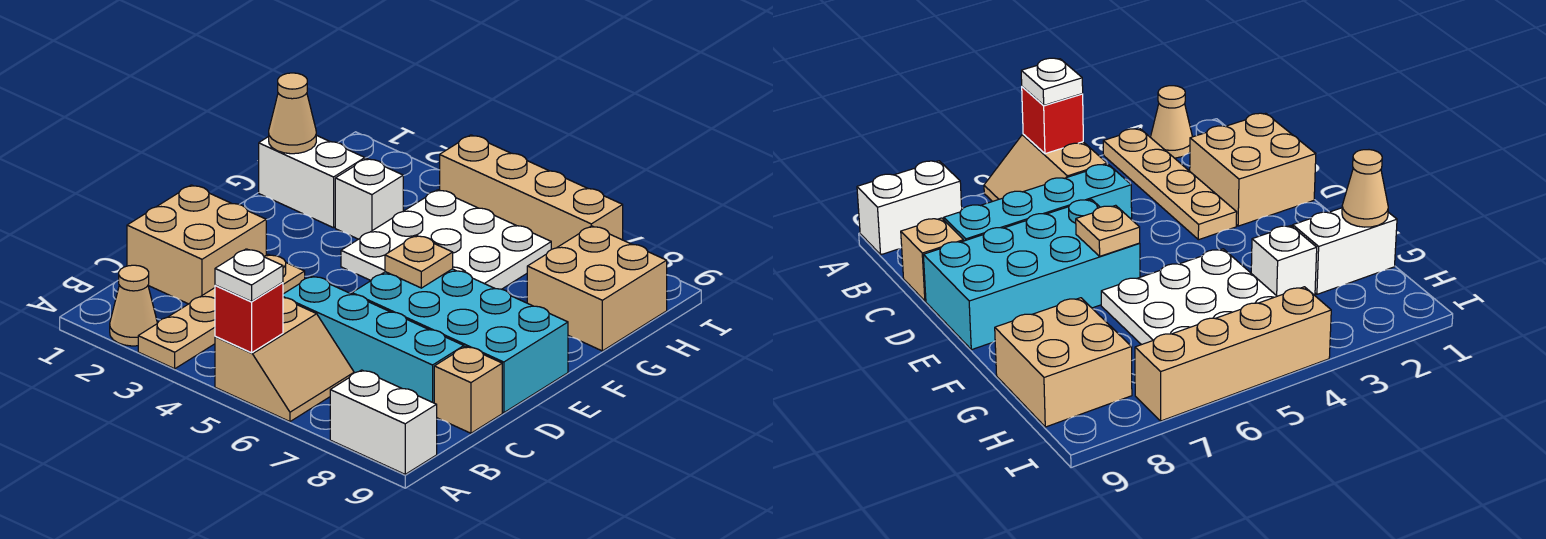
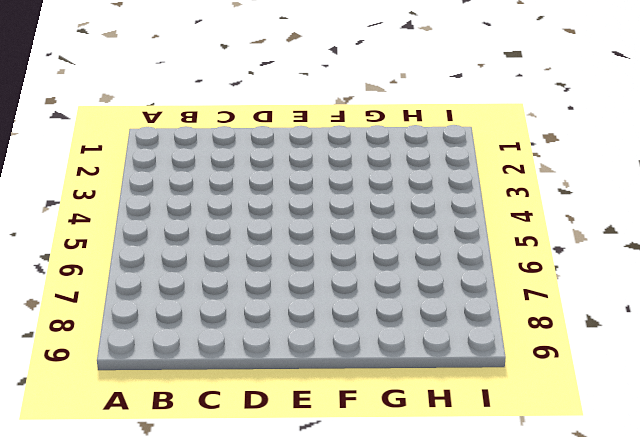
none -> tan 1x1 cone [110,265,157,346]
none -> tan 1x4 plate [138,254,305,369]
none -> tan 2x2 slope [215,298,354,422]

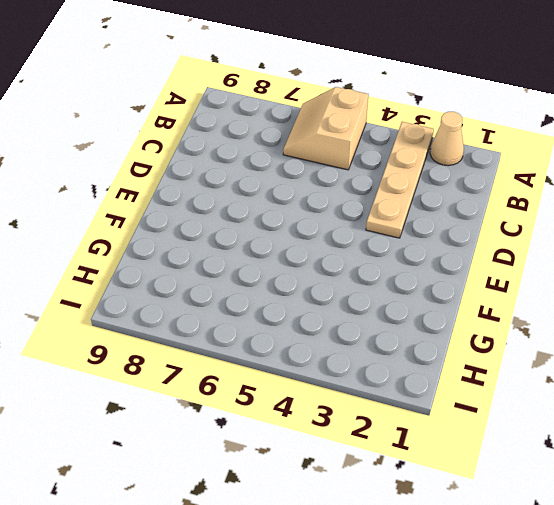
none -> white 1x2 brick [330,370,437,474]
none -> tan 2x2 brick [127,185,266,304]
none -> cyan 1x4 brick [283,276,464,403]

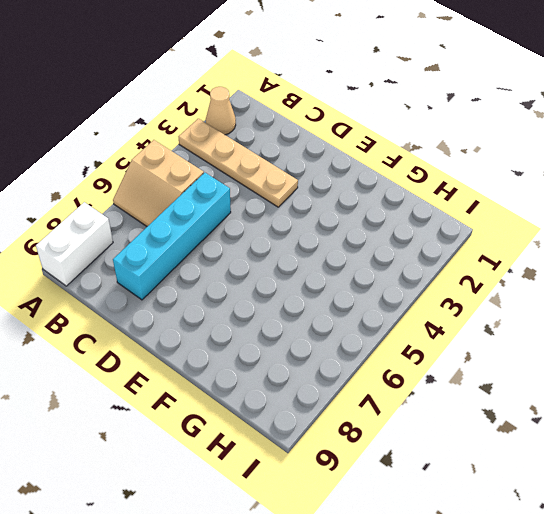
none -> tan 2x2 brick [127,185,266,304]
none -> tan 1x1 brick [434,347,502,433]
none -> cyan 2x4 brick [352,269,568,413]

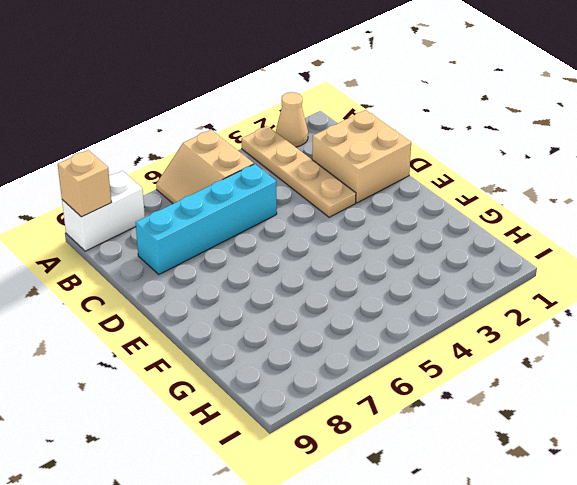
tan 1x1 brick [58,150,112,217] -> tan 1x1 brick moved to [434,347,502,433]
none -> cyan 2x4 brick [352,269,568,413]
none -> white 3x3 plate [341,190,551,289]
none -> white 1x2 brick [259,135,365,228]

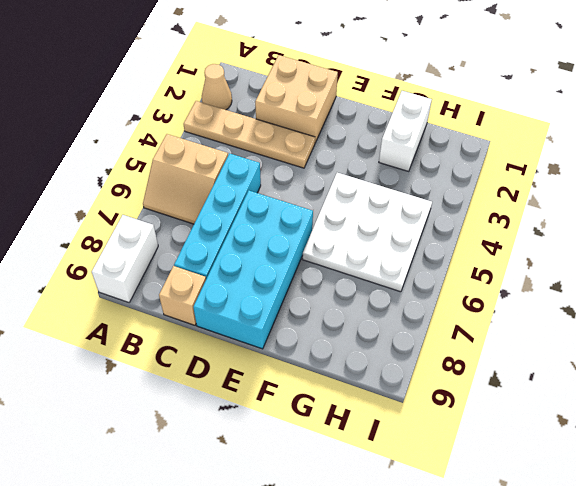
none -> white 1x1 brick [335,159,403,239]
none -> tan 2x2 brick [527,226,667,351]
none -> tan 1x4 brick [440,135,623,249]

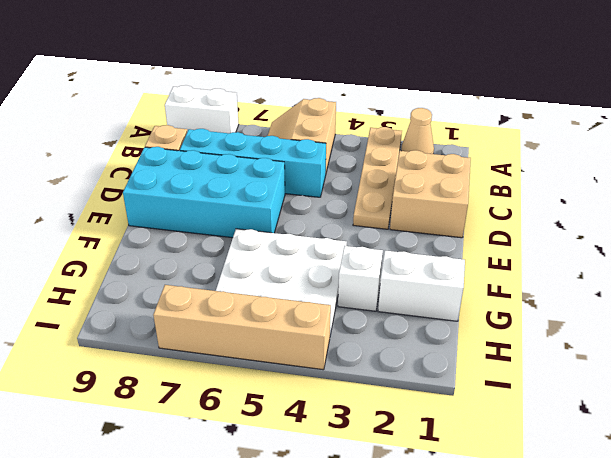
none -> tan 2x2 brick [527,226,667,351]
none -> red 1x1 brick [215,282,283,353]
none -> tan 1x1 plate [385,235,453,288]

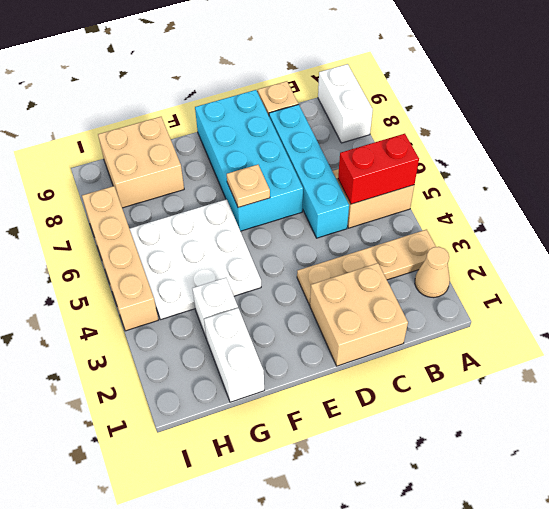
red 1x2 brick [338,134,419,204] -> red 1x1 brick [215,282,283,353]
none -> tan 1x1 cone [269,73,316,154]
none -> white 1x1 plate [215,249,283,302]

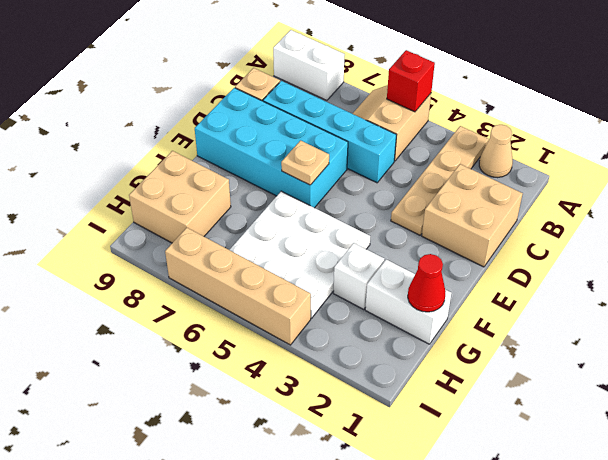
red 1x1 cone [408,254,446,312] -> tan 1x1 cone [269,73,316,154]
none -> white 1x1 plate [215,249,283,302]

